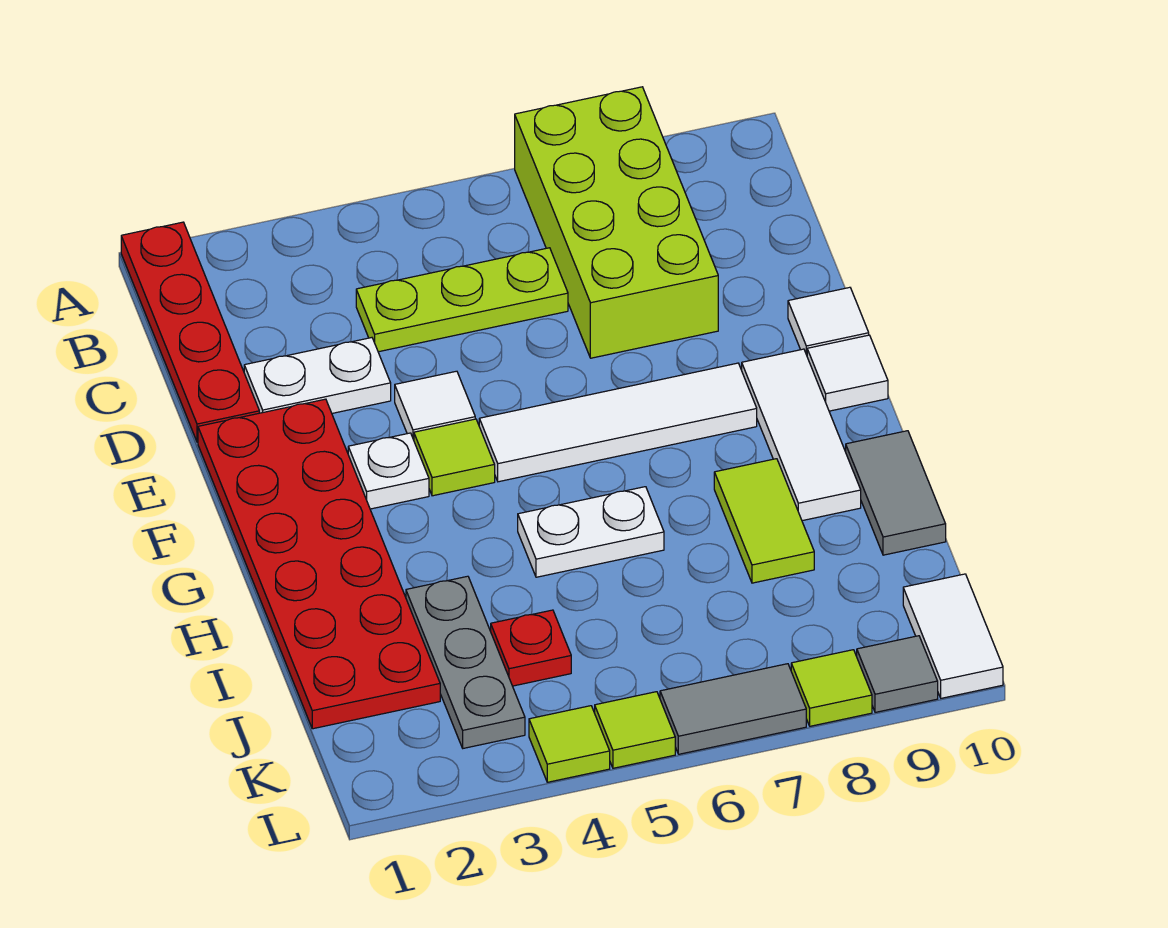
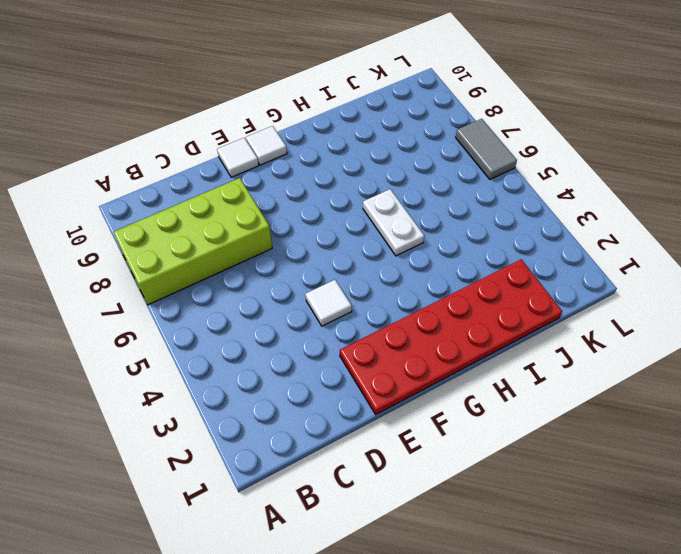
none -> red 1x4 plate [121,222,259,442]
none -> lime 1x3 plate [356,248,568,352]
none -> white 1x2 plate [244,338,391,413]

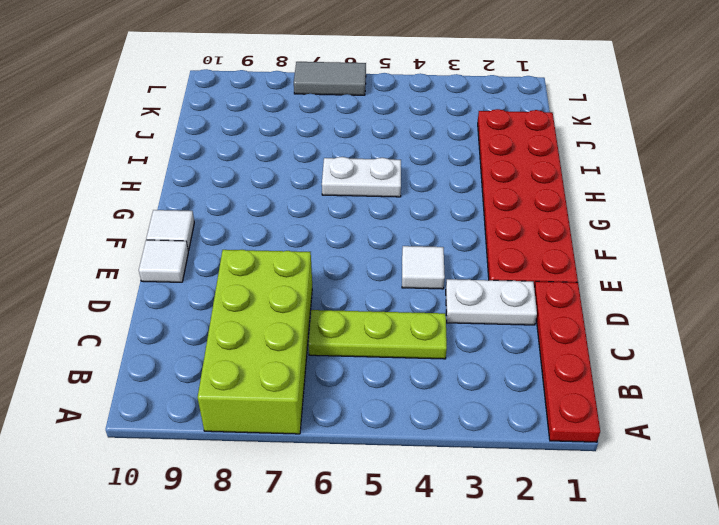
none -> white 1x1 plate [348,433,429,509]
none -> lime 1x1 tile [414,419,495,496]
none -> white 1x4 tile [479,363,757,482]

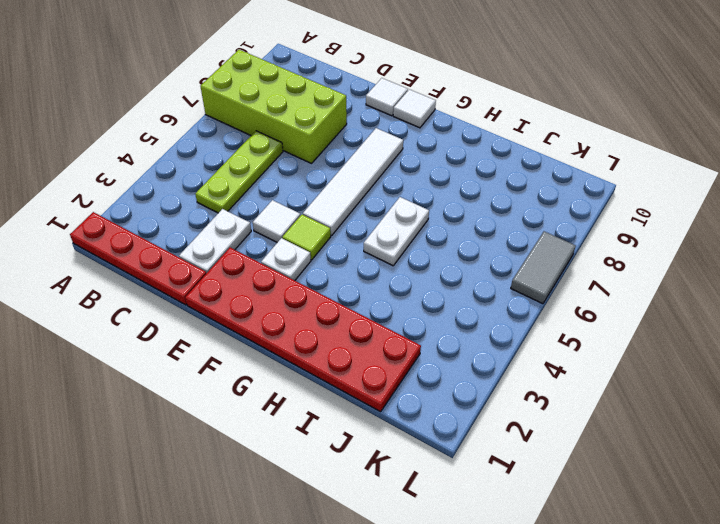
none -> white 1x3 tile [742,349,861,521]
none -> lime 1x2 tile [714,459,814,583]
none -> grey 1x2 tile [846,431,946,555]

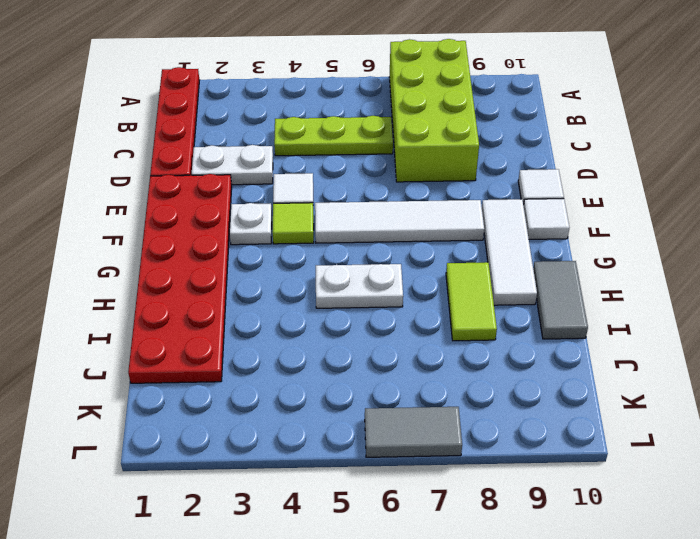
none -> grey 1x3 plate [406,576,525,748]
none -> red 1x1 plate [491,610,571,686]
none -> white 1x2 tile [903,574,1003,698]

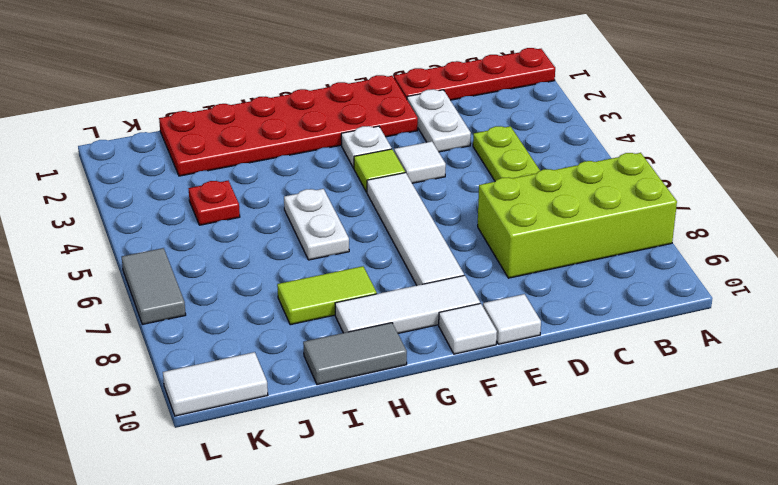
none -> grey 1x3 plate [406,576,525,748]
none -> lime 1x1 tile [529,706,610,782]
none -> lime 1x1 tile [595,692,675,768]

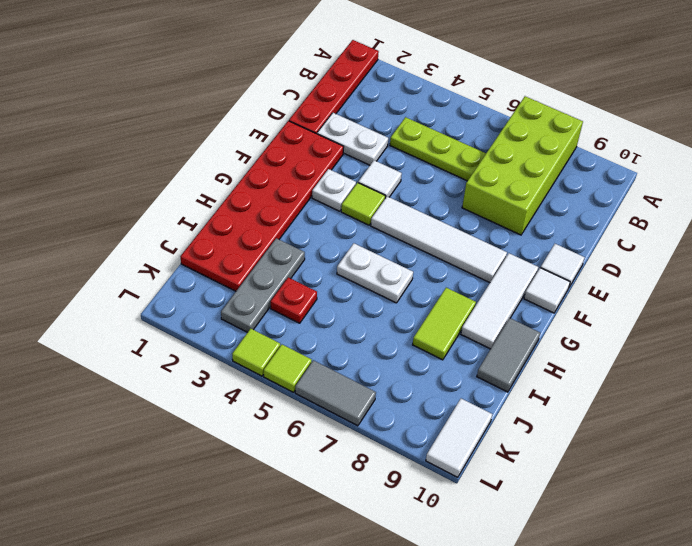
none -> lime 1x1 tile [791,650,872,726]
none -> grey 1x1 tile [857,636,938,712]

